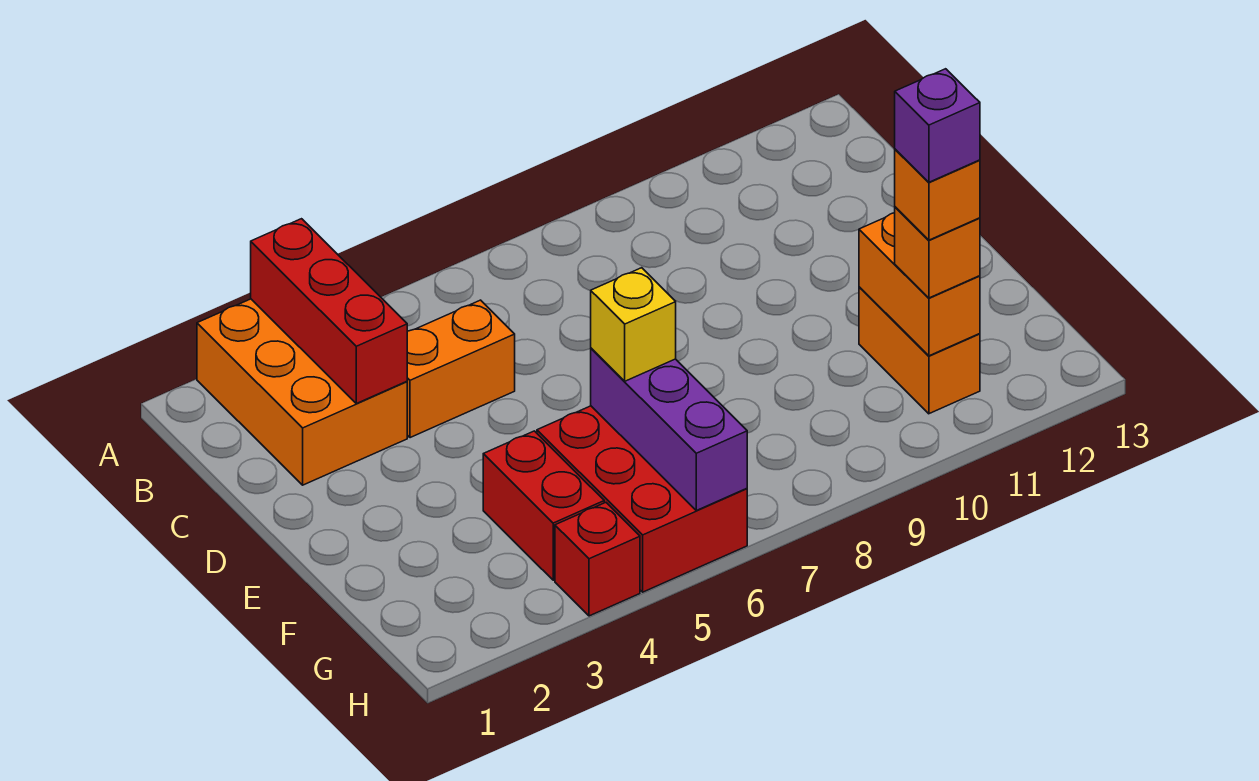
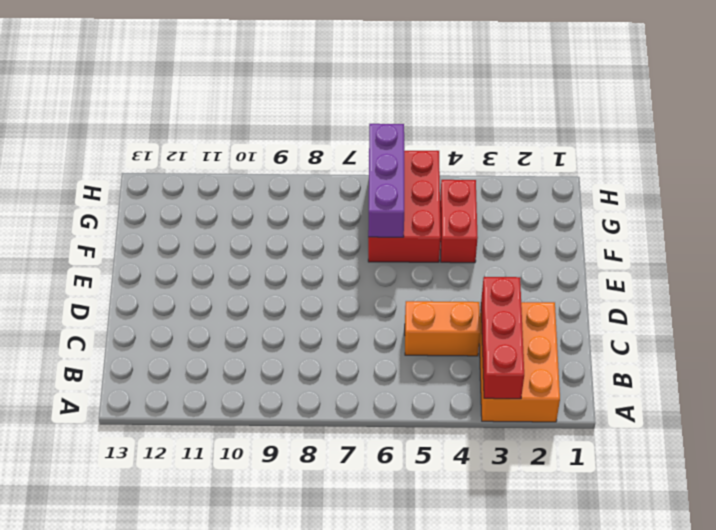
none -> orange 1x2 brick [859,287,980,414]
none -> red 1x1 brick [555,503,640,616]
none -> orange 1x2 brick [859,213,980,356]

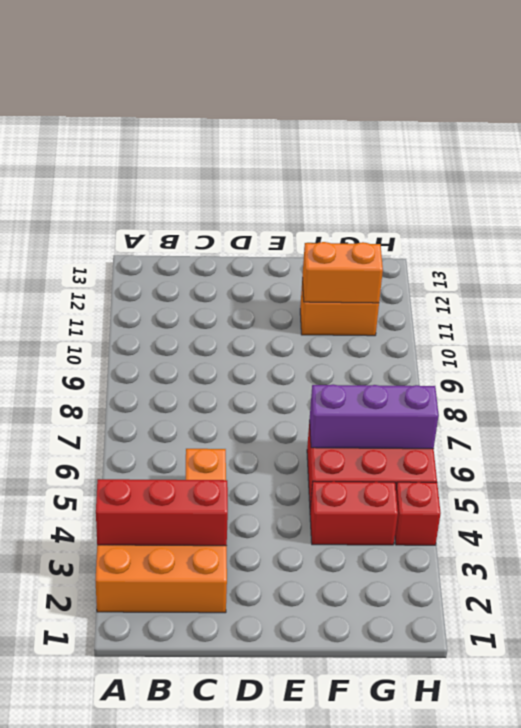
none -> yellow 1x1 brick [591,268,676,381]
none -> orange 1x1 brick [895,207,980,298]
none -> orange 1x1 brick [895,149,980,240]

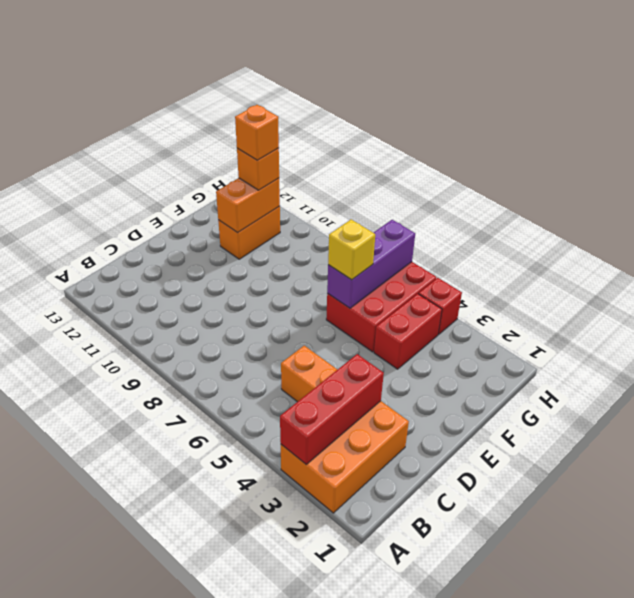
none -> purple 1x1 brick [895,69,980,182]

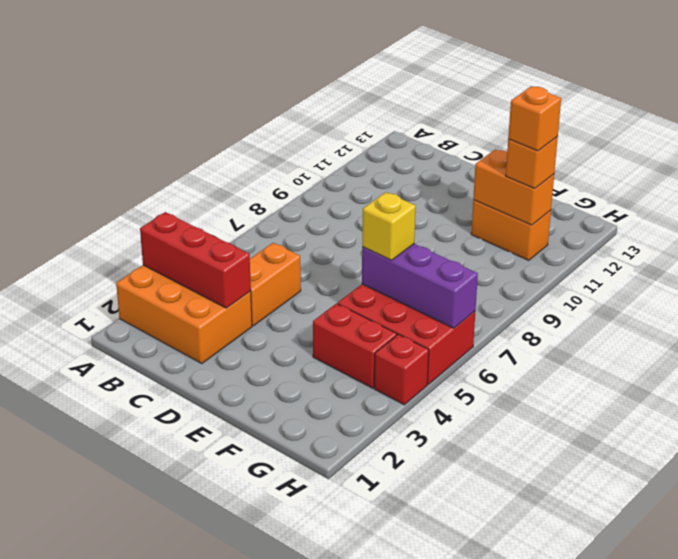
none -> purple 1x1 brick [895,69,980,182]

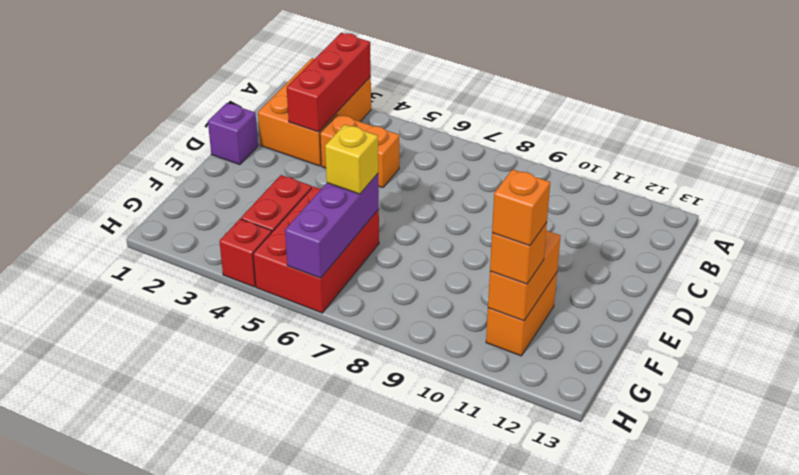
purple 1x1 brick [208,103,258,165] -> purple 1x1 brick moved to [895,69,980,182]

